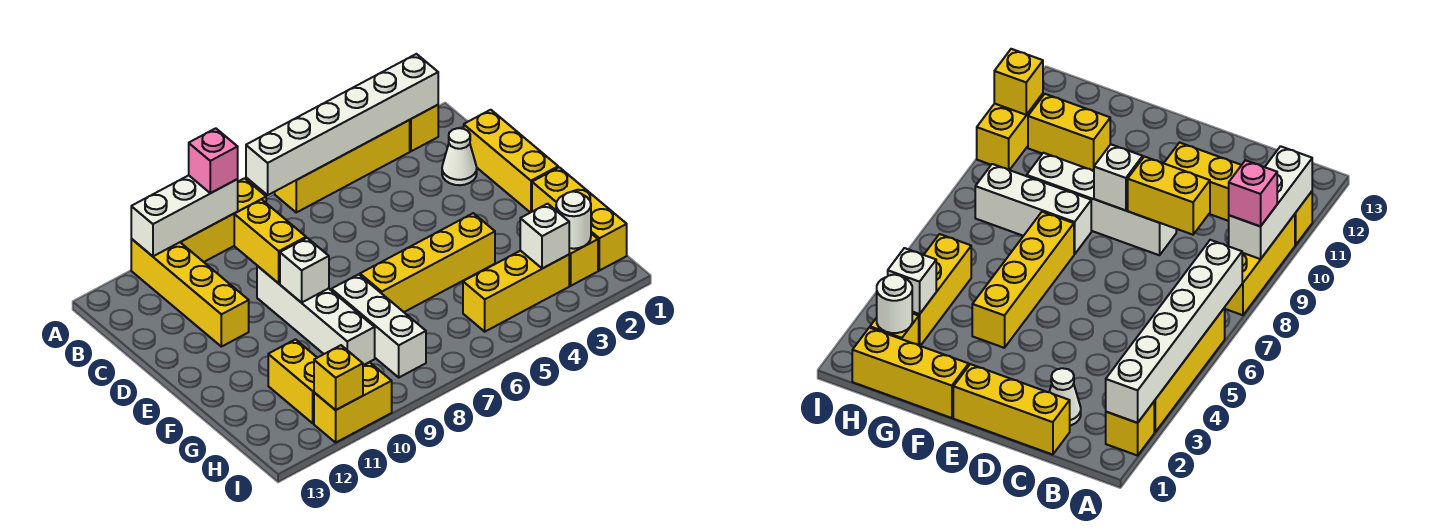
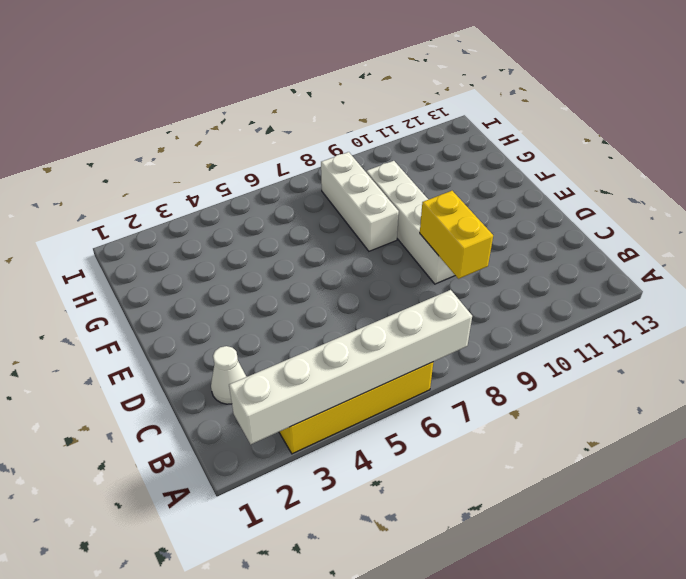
none -> yellow 1x1 brick [410,105,438,151]
none -> yellow 1x3 brick [180,178,266,262]
none -> yellow 1x4 brick [131,239,249,347]

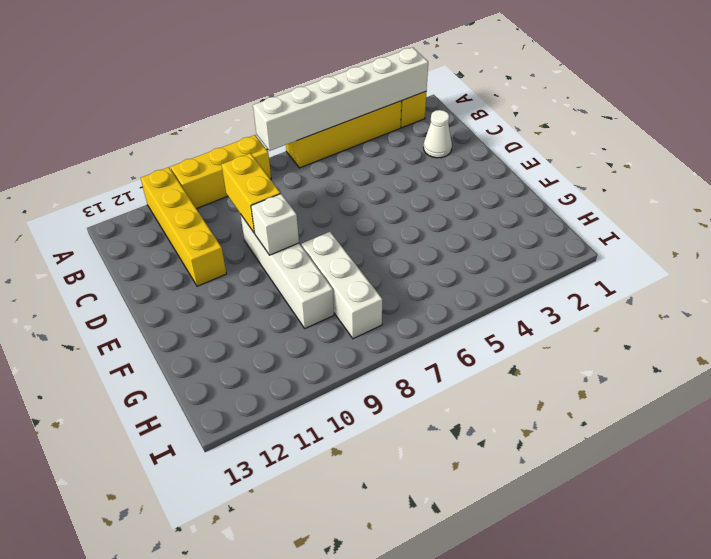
none -> yellow 1x3 brick [464,110,558,213]
none -> yellow 1x3 brick [532,167,627,271]
none -> yellow 1x4 brick [360,213,495,312]

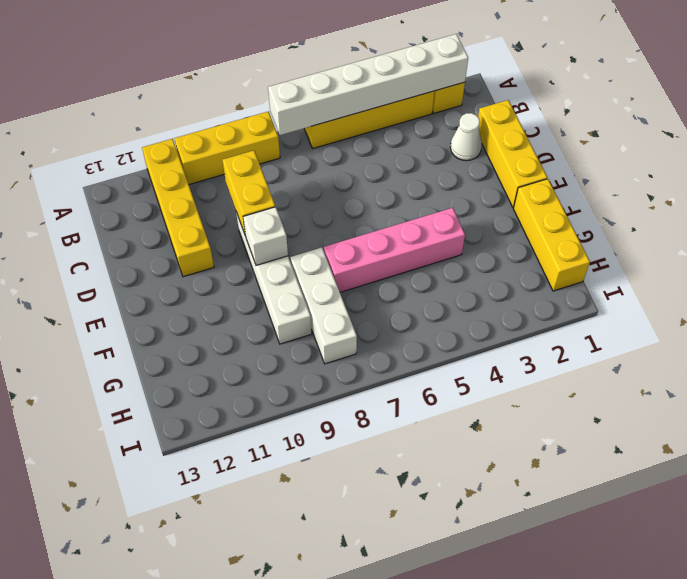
pink 1x4 brick [324,208,465,292] -> yellow 1x4 brick [360,213,495,312]
none -> yellow 1x2 brick [268,339,317,423]
none -> yellow 1x1 brick [569,234,598,286]
none -> yellow 1x3 brick [463,251,569,332]

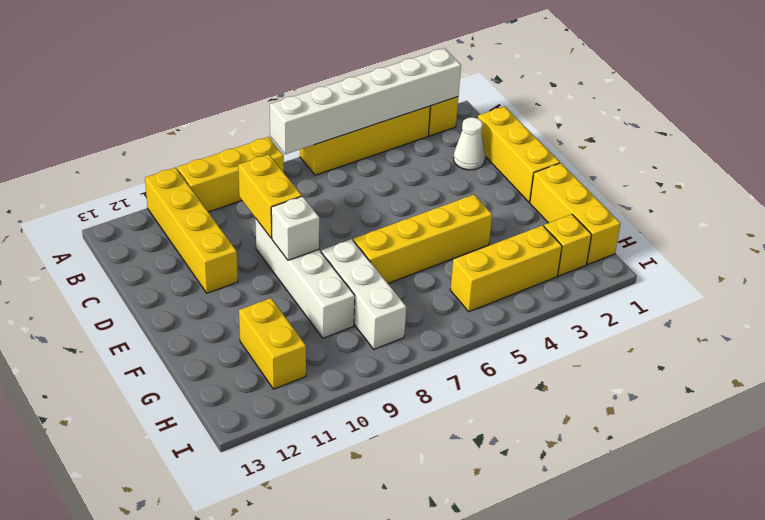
none -> yellow 1x2 brick [314,363,392,442]
none -> white 1x3 brick [131,175,238,256]
none -> white 1x1 round brick [556,192,591,249]

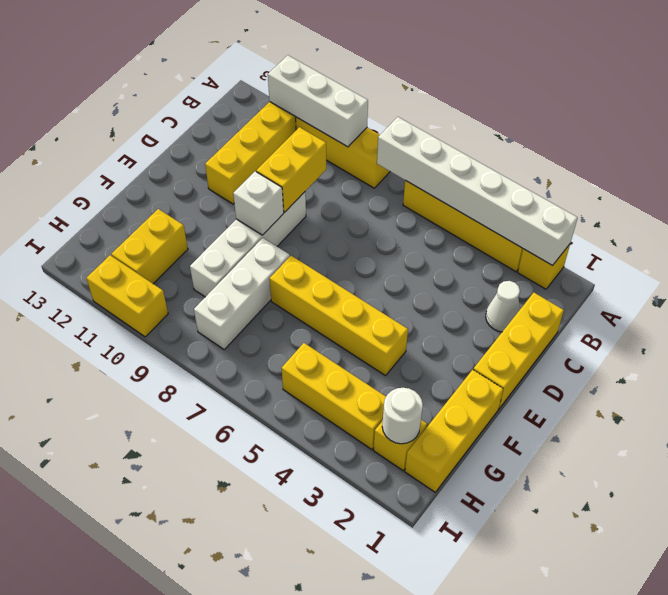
none -> white 1x1 brick [520,204,569,269]
none -> yellow 1x1 brick [314,345,363,410]
none -> pink 1x1 brick [189,128,238,193]

